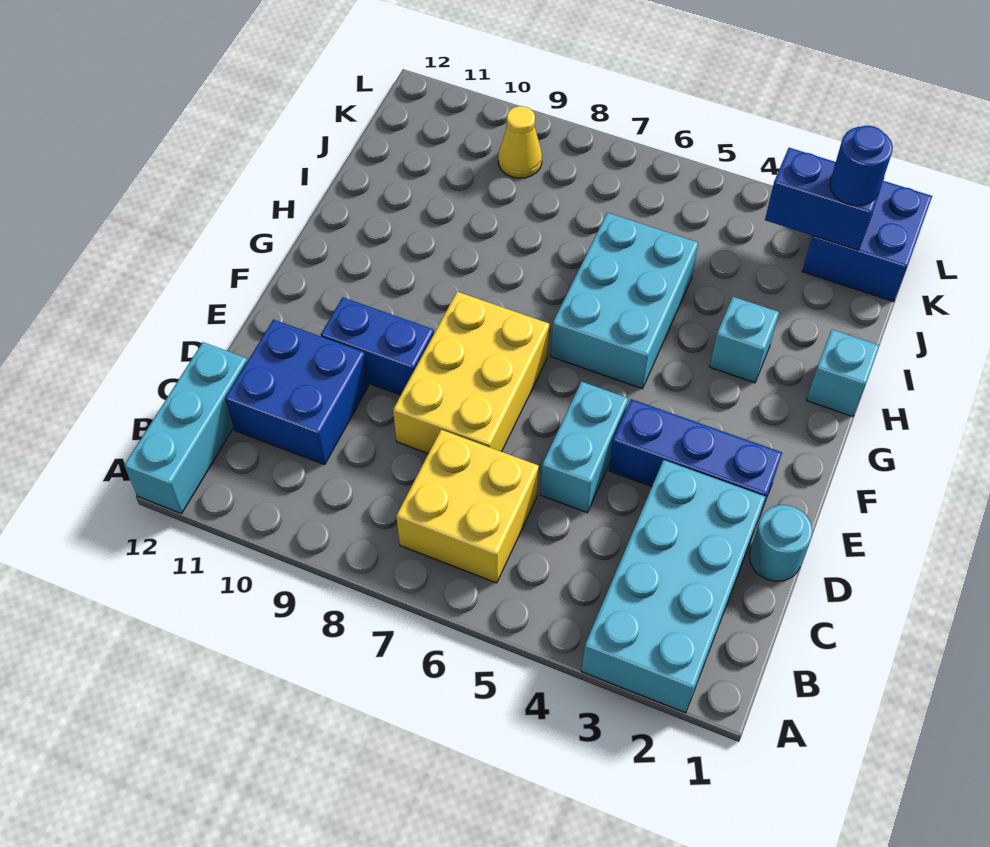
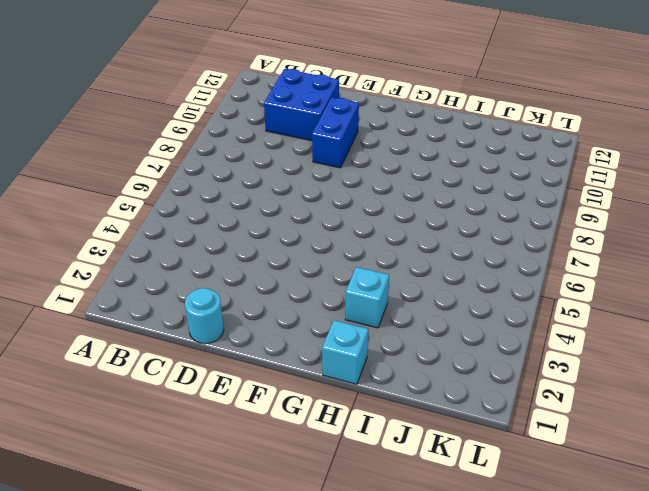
none -> cyan 2x4 brick [581,460,765,713]
none -> cyan 1x3 brick [124,342,247,514]
none -> yellow 2x2 brick [396,430,539,583]

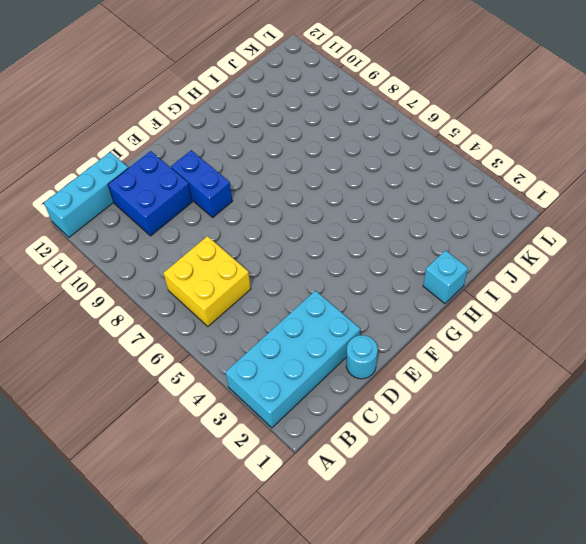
none -> cyan 1x2 brick [541,382,629,513]
none -> yellow 2x3 brick [393,292,549,454]
none -> blue 1x3 brick [609,399,782,520]

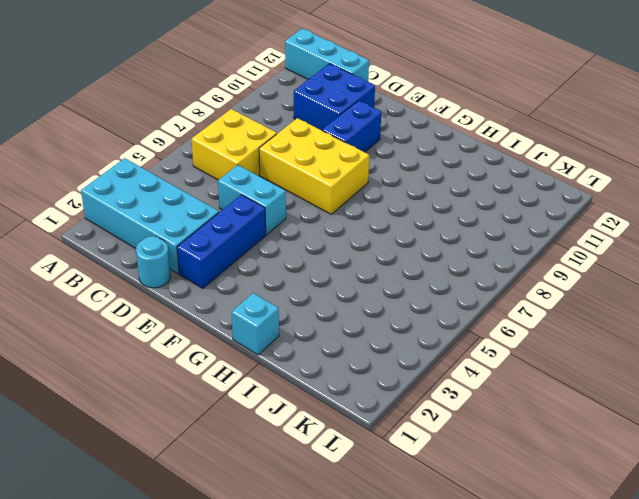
none -> cyan 2x3 brick [551,213,698,389]
none -> cyan 1x1 brick [710,297,779,383]
none -> blue 2x2 brick [802,181,932,302]

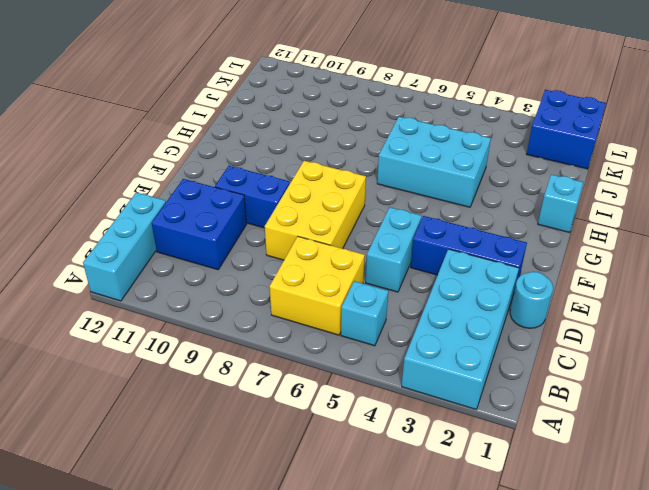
cyan 1x1 brick [341,281,388,346] -> cyan 1x1 brick moved to [710,297,779,383]
cyan 2x3 brick [377,117,491,207] -> cyan 2x3 brick turned to [551,213,698,389]
none -> yellow 1x1 cone [498,106,542,178]
none -> blue 1x2 brick [765,148,884,250]
none -> blue 1x1 round brick [830,126,893,206]

